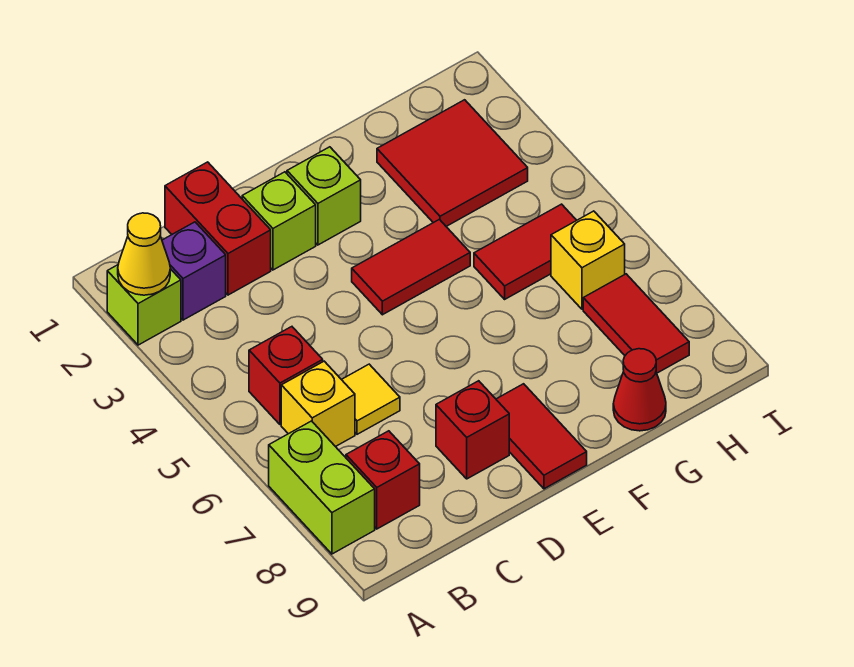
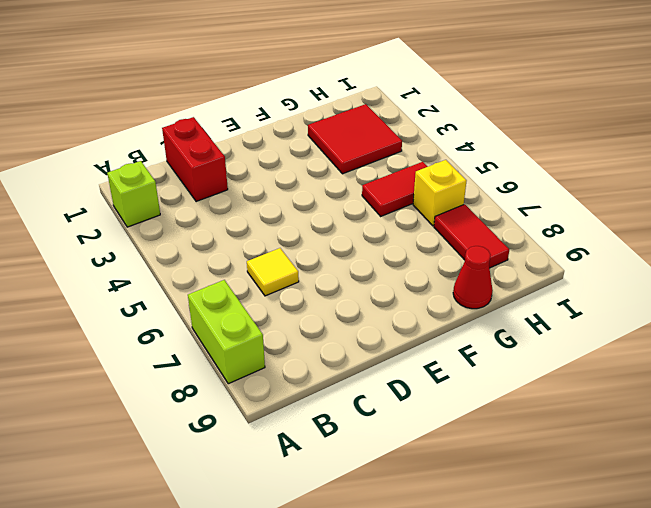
none -> purple 1x1 brick [162,222,226,320]
none -> red 1x1 brick [249,327,323,424]
none -> yellow 1x1 brick [281,361,355,447]

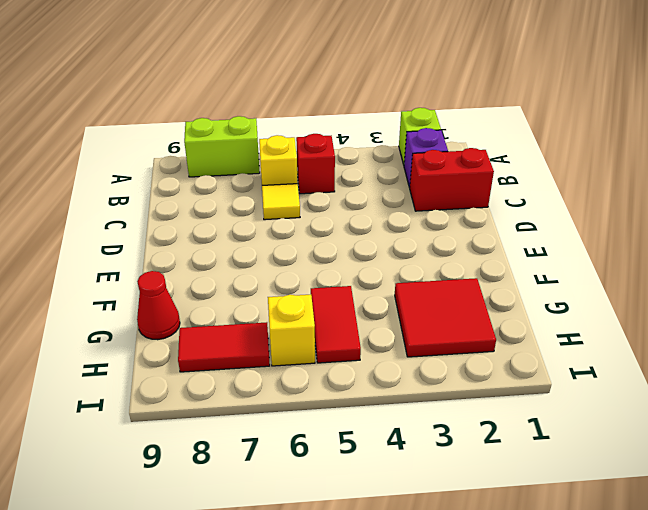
none -> red 1x1 brick [346,431,420,529]
none -> lime 1x1 brick [242,172,316,270]
none -> red 1x1 brick [436,381,509,479]

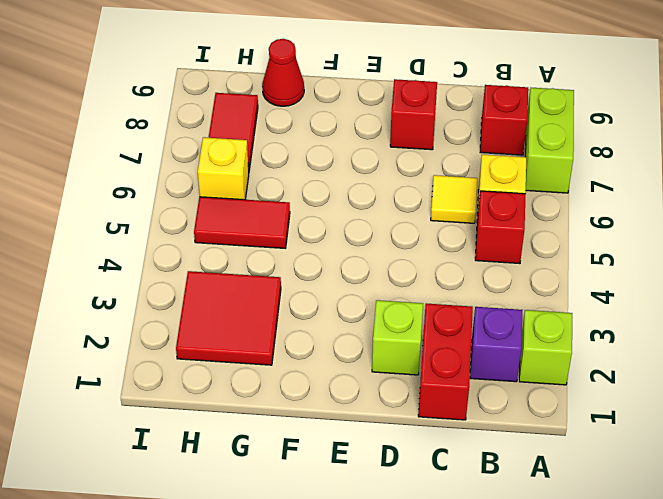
none -> lime 1x1 brick [287,147,361,245]
none -> red 1x2 tile [352,219,470,315]
none -> red 1x2 tile [496,384,587,489]

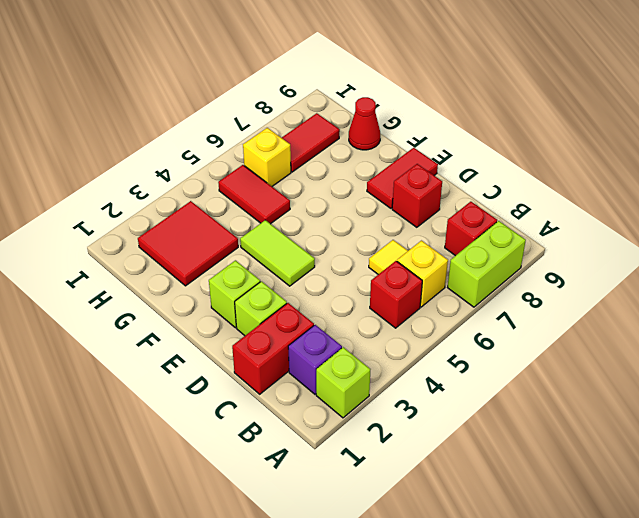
lime 1x2 tile [240,220,315,286] -> red 1x2 tile [352,219,470,315]
none -> yellow 1x1 cone [118,213,170,295]

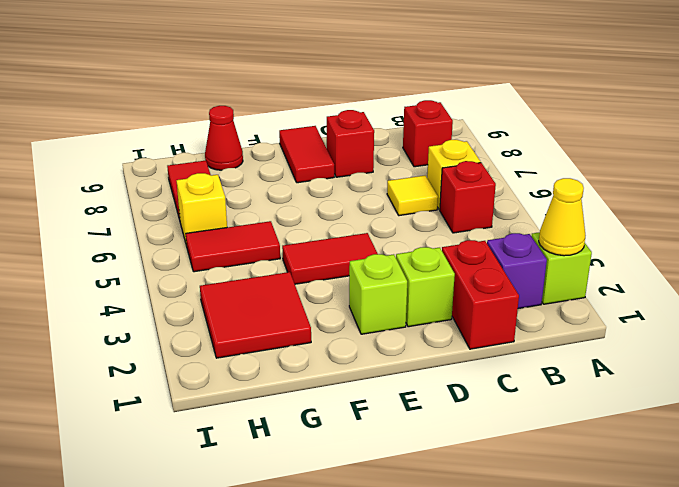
none -> lime 1x2 brick [269,421,375,554]

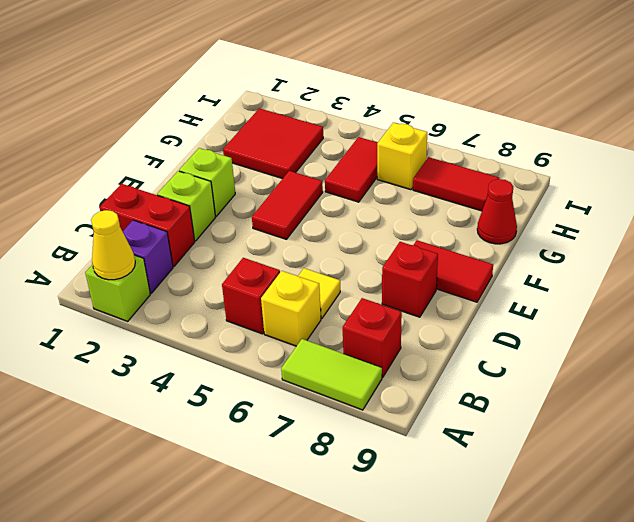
lime 1x2 tile [281,339,382,410] -> lime 1x2 brick [269,421,375,554]

